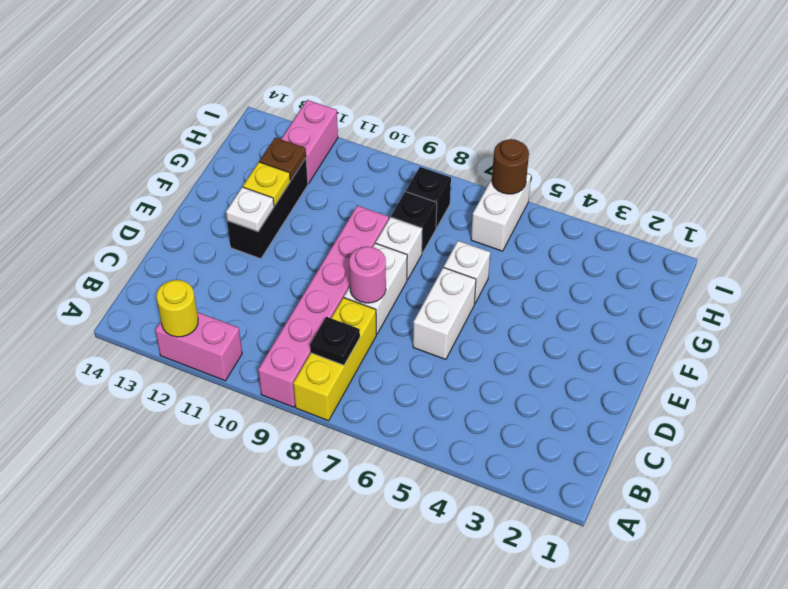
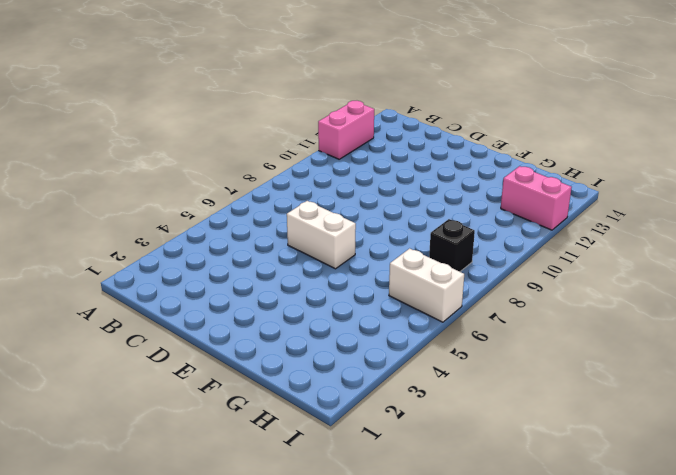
none -> yellow 1x3 brick [293,298,376,421]
none -> pink 1x6 brick [258,206,389,407]
none -> white 1x2 brick [344,243,407,334]

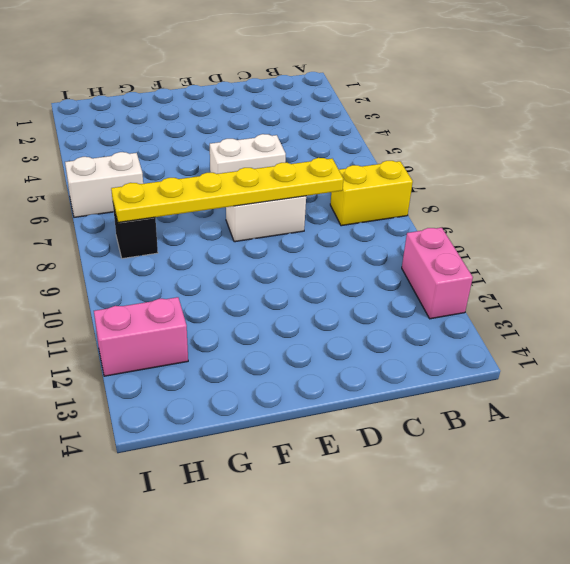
yellow 1x2 brick [330,161,413,226] -> yellow 1x3 brick [293,298,376,421]
yellow 1x6 plate [111,158,343,222] -> pink 1x1 round brick [349,247,386,303]
none -> pink 1x6 brick [258,206,389,407]
none -> black 1x3 brick [227,158,308,259]
none -> white 1x1 brick [444,241,490,304]

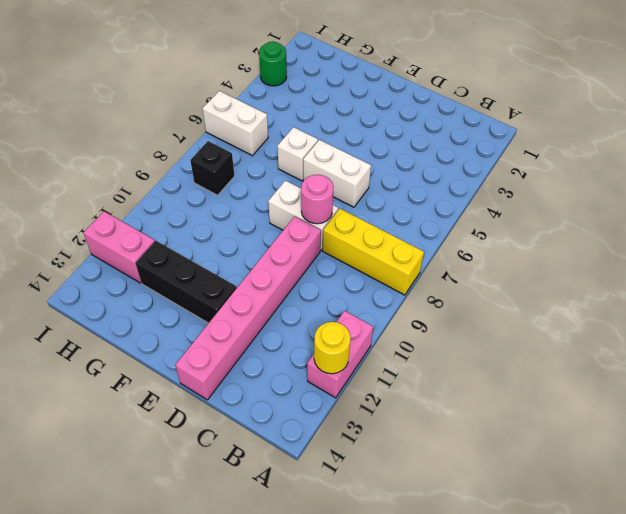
pink 1x6 brick [175,216,321,400] -> pink 1x6 brick turned to [258,206,389,407]
green 1x1 round brick [259,41,287,86] -> none
none -> white 1x1 brick [376,217,422,280]
none -> black 1x1 brick [391,192,437,253]
none -> black 1x1 plate [310,317,360,365]

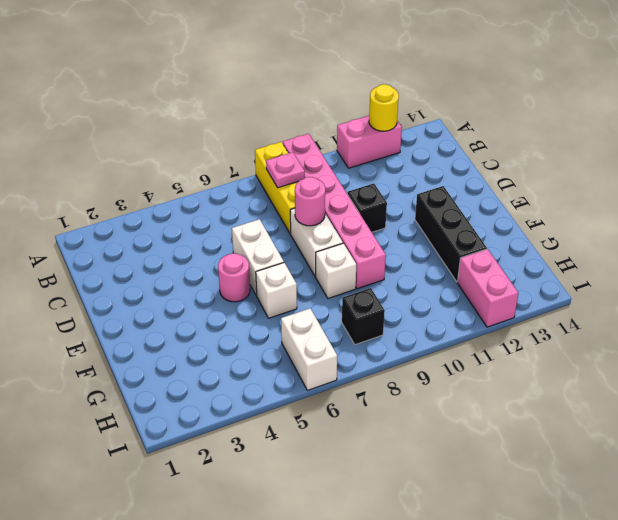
pink 1x1 plate [266,152,305,188] -> black 1x1 plate [310,317,360,365]
black 1x1 brick [347,184,387,232] -> black 1x1 brick moved to [391,192,437,253]
pink 1x1 round brick [218,253,250,302] -> none
none -> white 1x1 plate [226,187,274,232]
none -> yellow 1x1 plate [243,162,290,206]
none -> brown 1x1 plate [260,138,306,180]

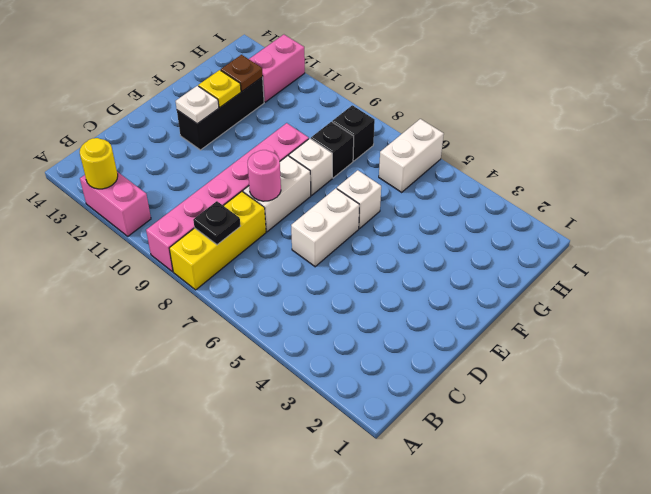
none -> brown 1x1 round brick [492,139,529,194]

